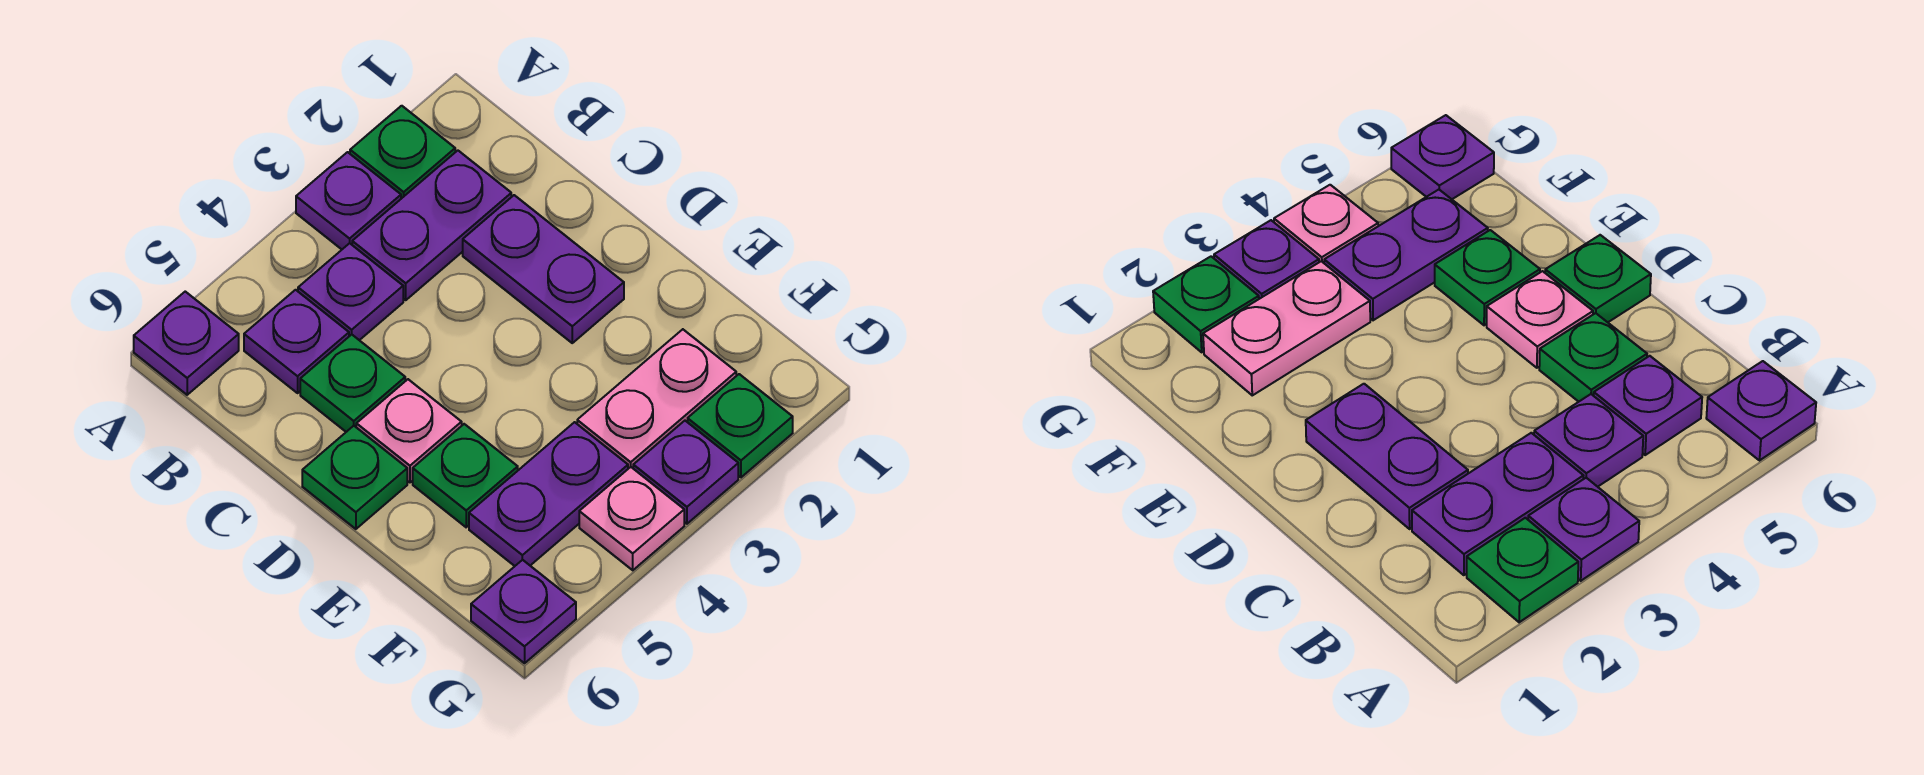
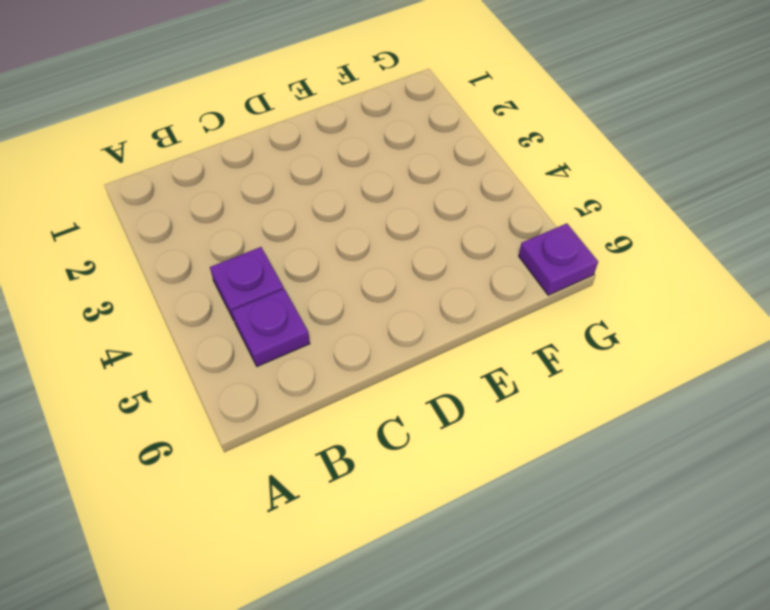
none -> green 1x1 plate [350,106,455,199]
none -> purple 1x1 plate [296,152,401,249]
none -> purple 1x1 plate [134,292,239,395]

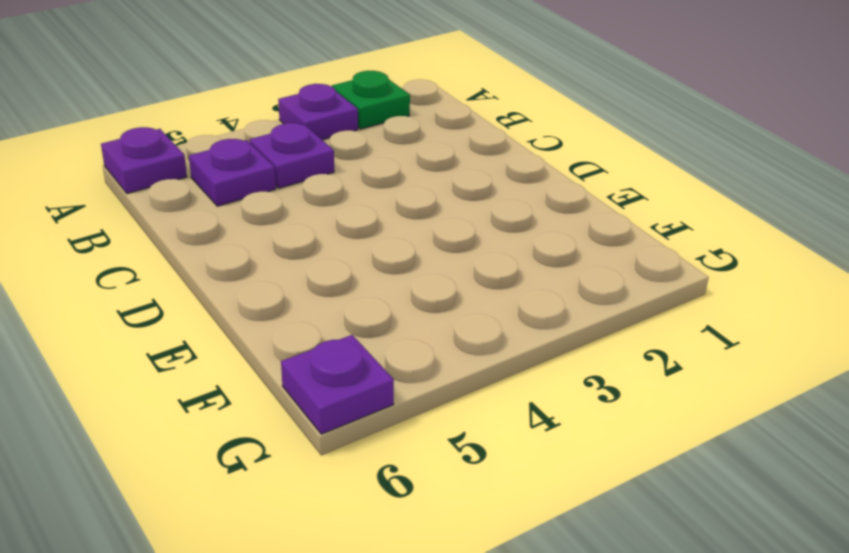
none -> purple 1x2 plate [352,151,511,300]
none -> purple 1x2 plate [463,195,624,343]
none -> green 1x1 plate [300,335,405,432]

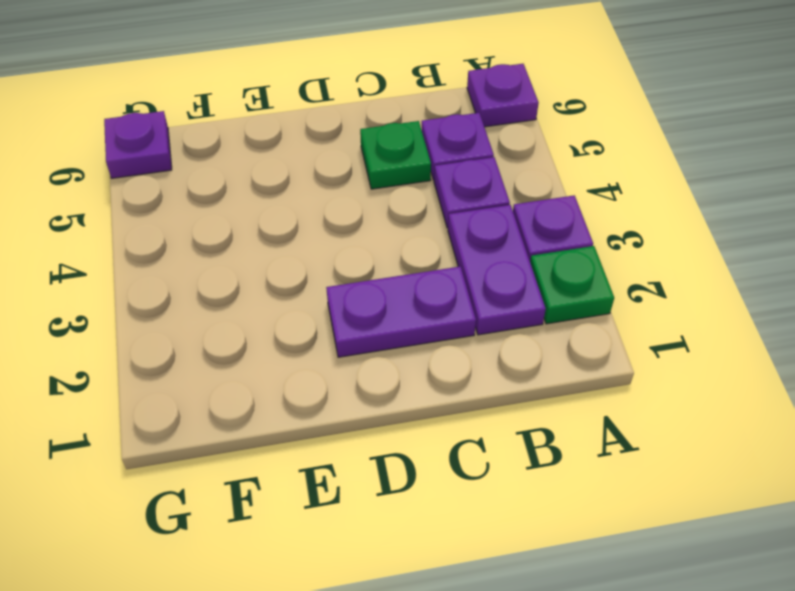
none -> pink 1x1 plate [356,379,462,482]
none -> green 1x1 plate [302,426,407,529]
none -> green 1x1 plate [413,424,518,527]

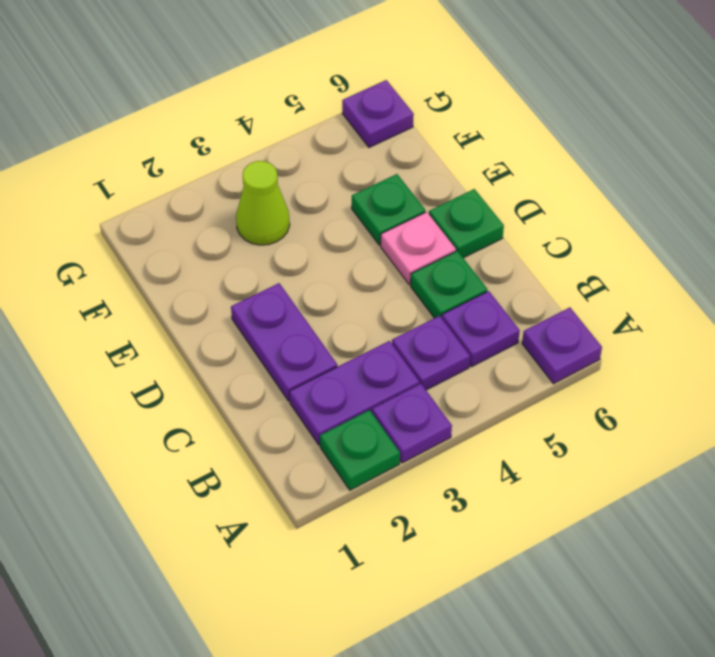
lime 1x1 cone [236,161,290,245] -> pink 1x2 plate [577,329,736,469]
none -> purple 1x2 plate [469,422,628,566]
none -> green 1x1 plate [688,374,793,477]
none -> purple 1x1 plate [633,421,738,524]

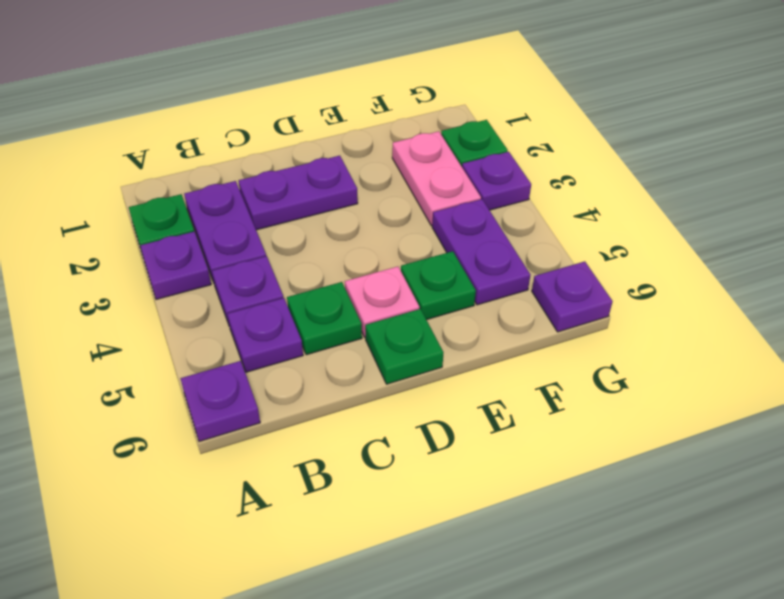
none -> pink 1x1 plate [579,467,684,570]

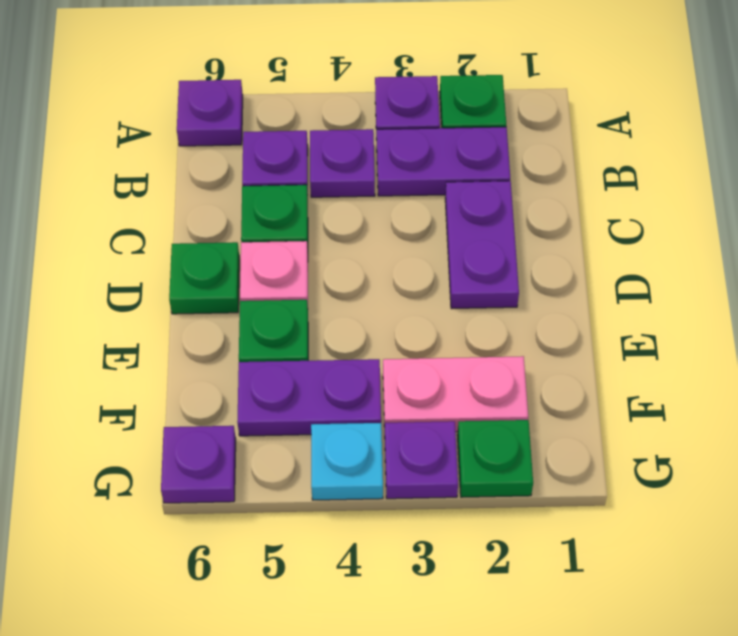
cyan 1x1 plate [311,423,383,500] -> pink 1x1 plate [579,467,684,570]

